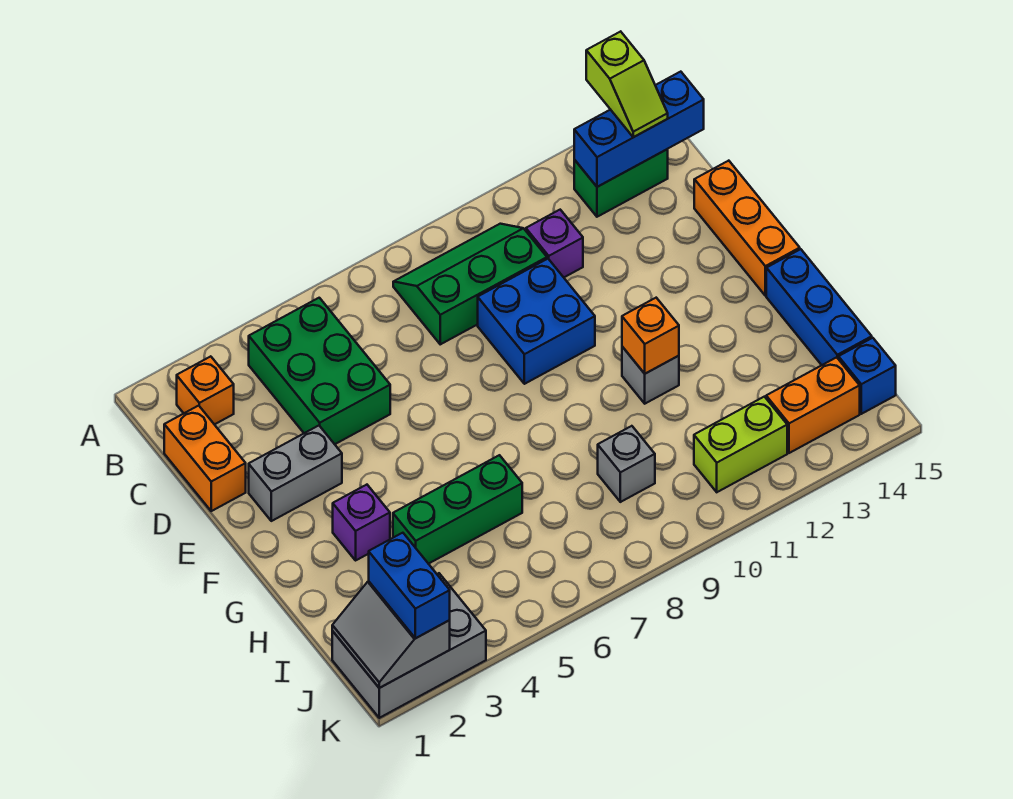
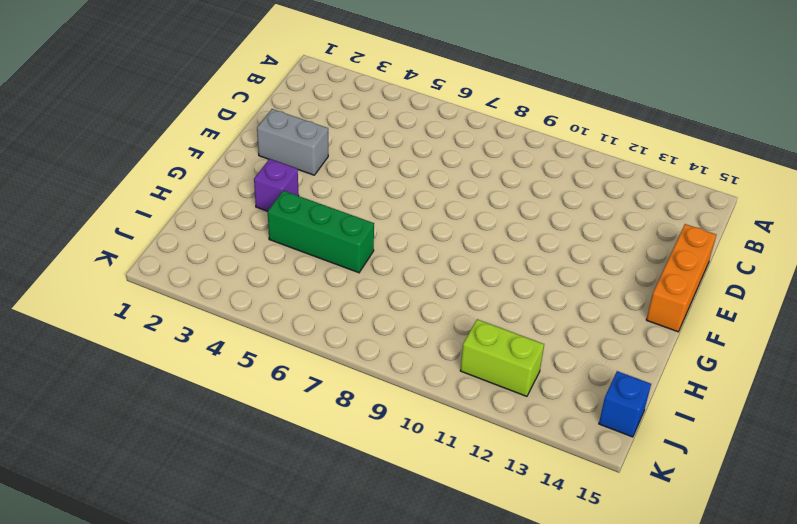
none -> orange 1x1 brick [177,356,234,425]
none -> green 2x3 brick [249,298,390,444]
none -> green 2x3 slope [393,224,547,344]

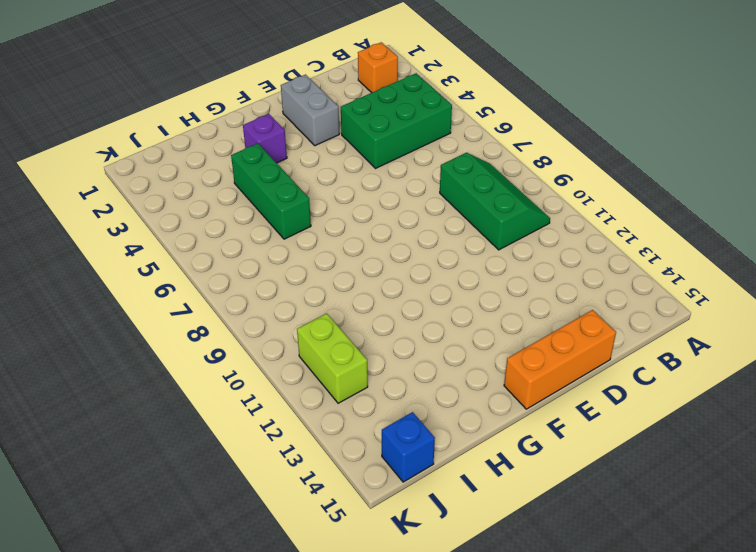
none -> green 1x2 brick [574,149,668,217]
none -> orange 1x2 brick [164,406,246,511]
none -> purple 1x1 brick [526,210,583,277]

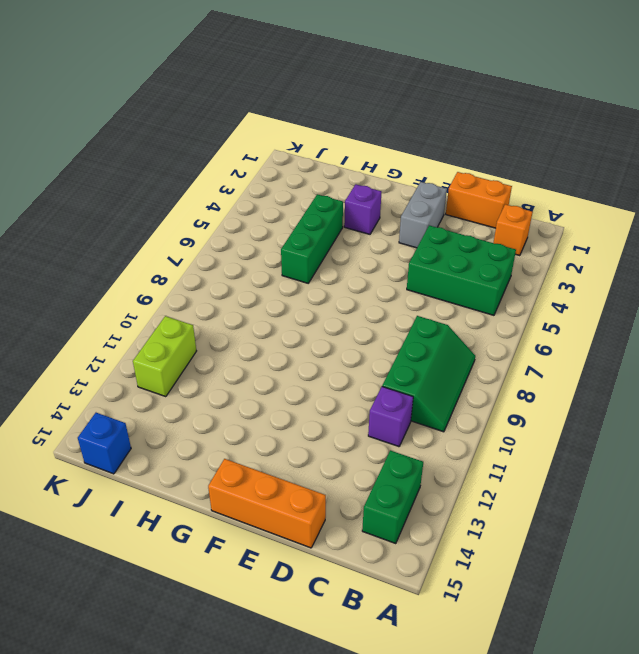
none -> blue 2x2 brick [478,259,595,384]
none -> grey 1x1 brick [622,347,679,404]
none -> blue 1x3 brick [766,249,872,365]

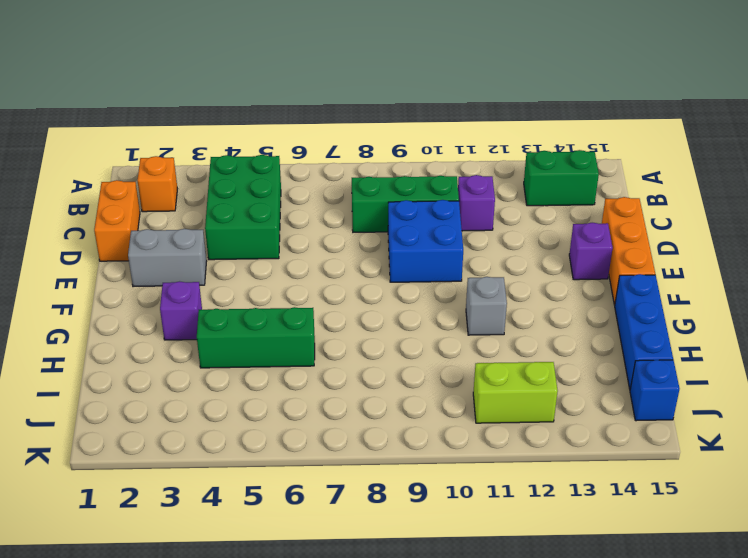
purple 1x1 brick [569,223,613,280] -> none
none -> grey 1x1 brick [598,426,655,502]
none -> grey 2x3 brick [332,573,486,718]
none -> orange 1x2 brick [766,357,860,453]

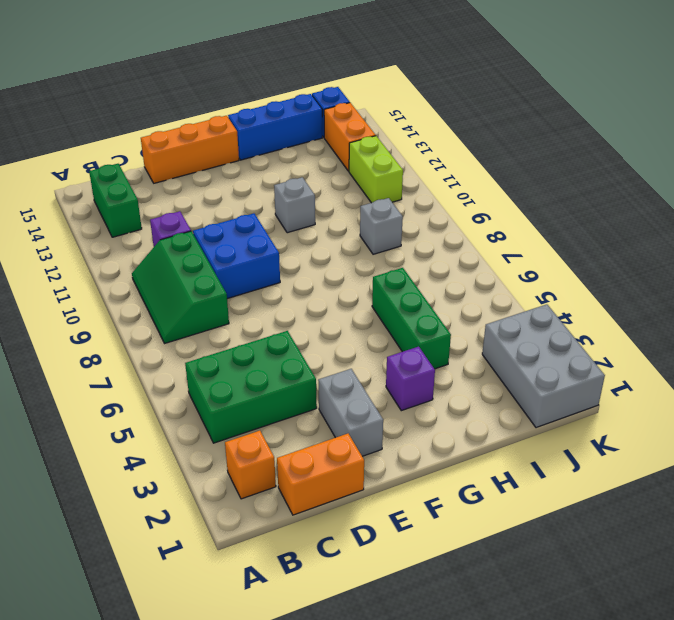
none -> blue 1x3 brick [574,72,704,187]
none -> orange 1x1 brick [622,298,679,374]
none -> grey 2x2 slope [332,581,450,688]

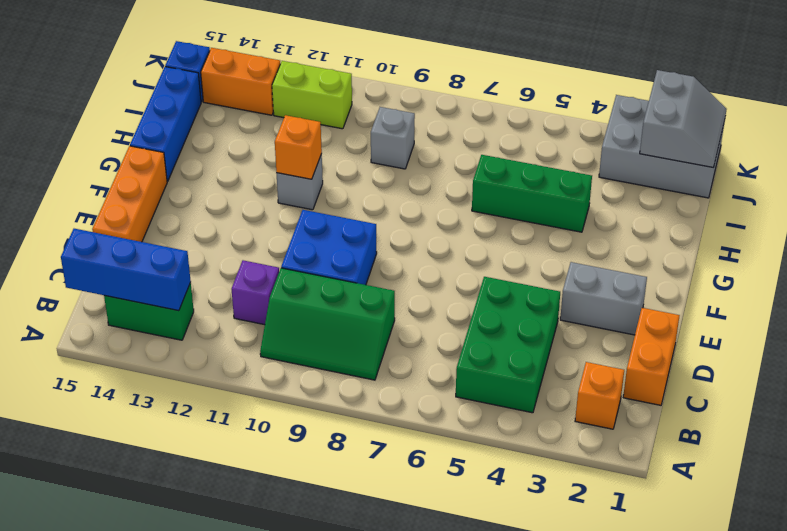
none -> purple 1x1 brick [333,485,390,560]
none -> lime 1x2 slope [586,31,668,137]
none -> blue 1x2 brick [369,533,450,638]

